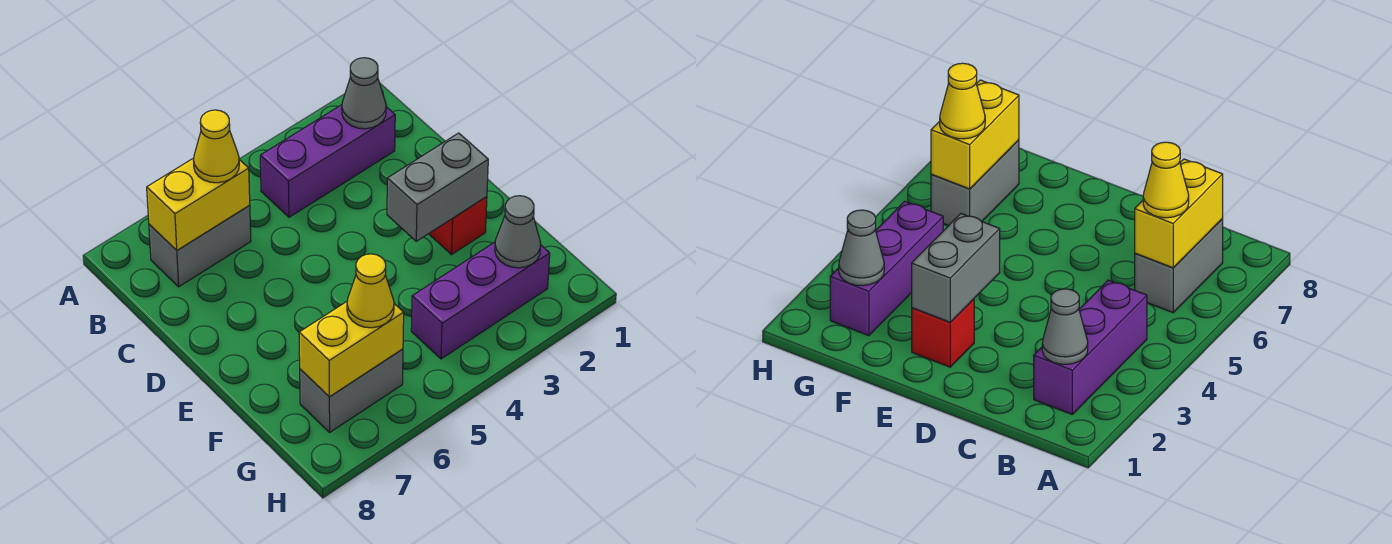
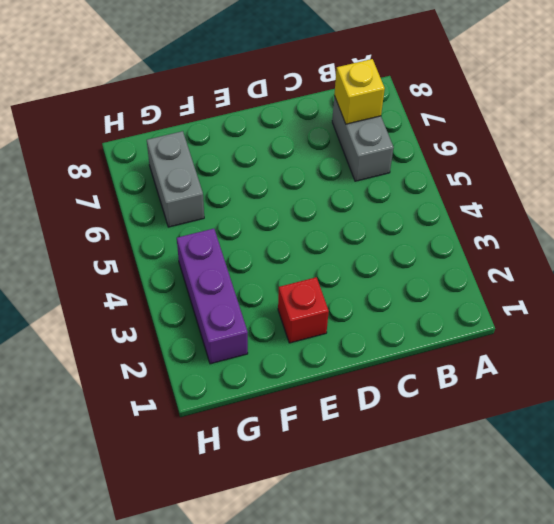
yellow 1x1 brick [334,59,385,124] -> yellow 1x2 brick [147,158,250,250]
none -> purple 1x3 brick [260,105,395,217]
none -> grey 1x1 cone [342,58,386,129]
none -> grey 1x2 brick [387,133,488,241]

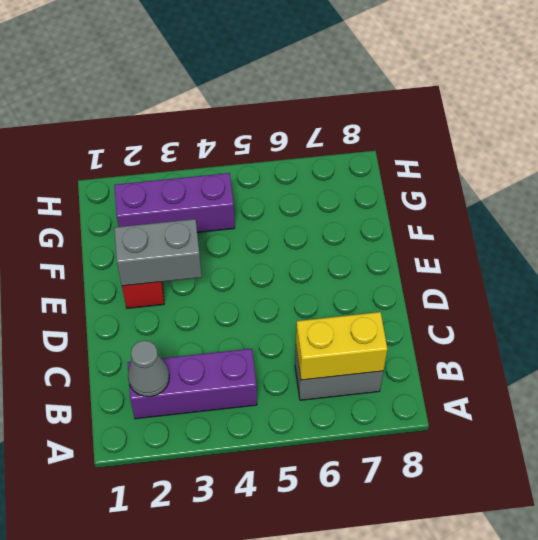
none -> grey 1x2 brick [300,349,403,432]
none -> grey 1x1 cone [495,196,541,268]
none -> yellow 1x2 brick [299,302,404,397]

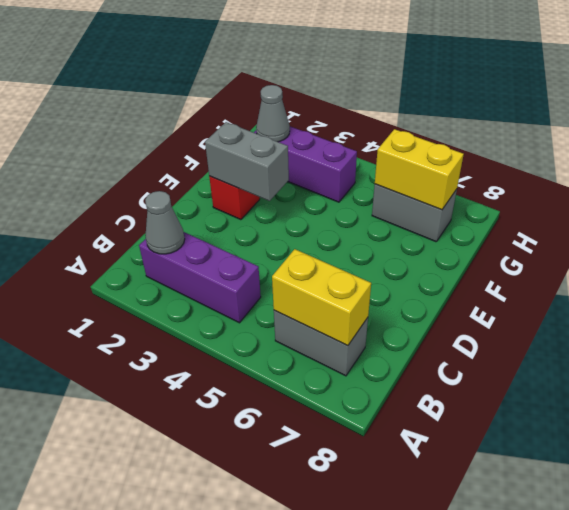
none -> yellow 1x1 cone [193,110,239,183]
none -> yellow 1x1 cone [347,254,394,328]

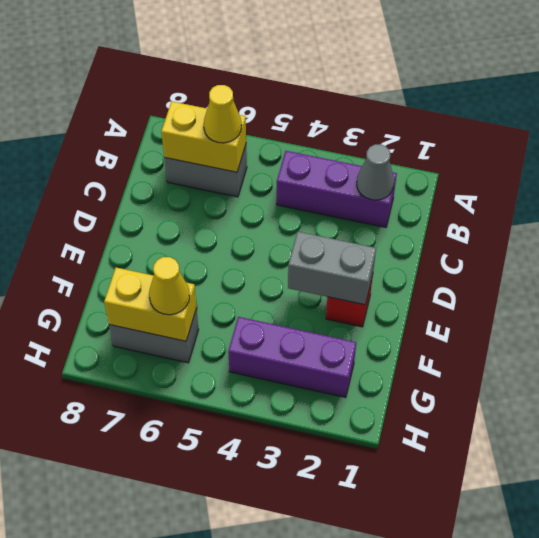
none -> grey 1x1 cone [495,196,541,268]

